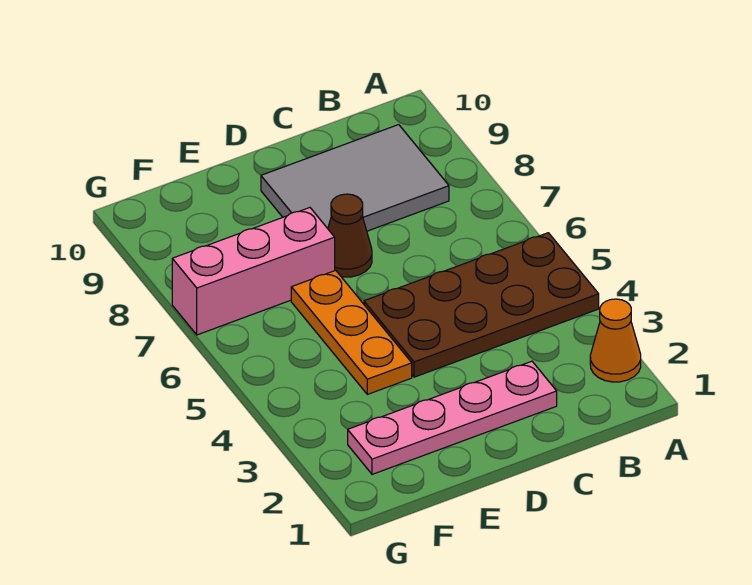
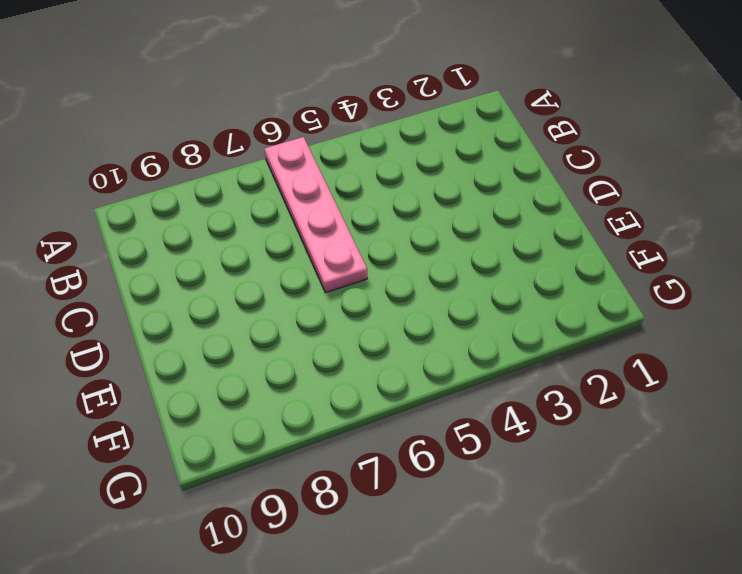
pink 1x4 plate [265,137,367,293] -> pink 1x4 plate moved to [348,361,557,474]
none -> orange 1x1 cone [590,299,641,382]
none -> brown 2x4 plate [364,233,599,377]

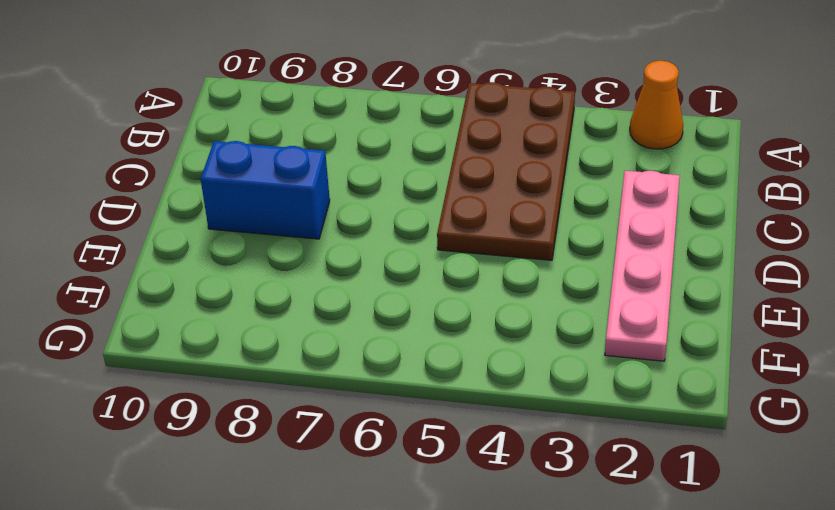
blue 1x2 brick [201,141,330,239] -> grey 2x3 tile [261,125,449,231]
none -> brown 1x1 cone [328,194,372,277]
none -> orange 1x3 plate [291,270,412,394]

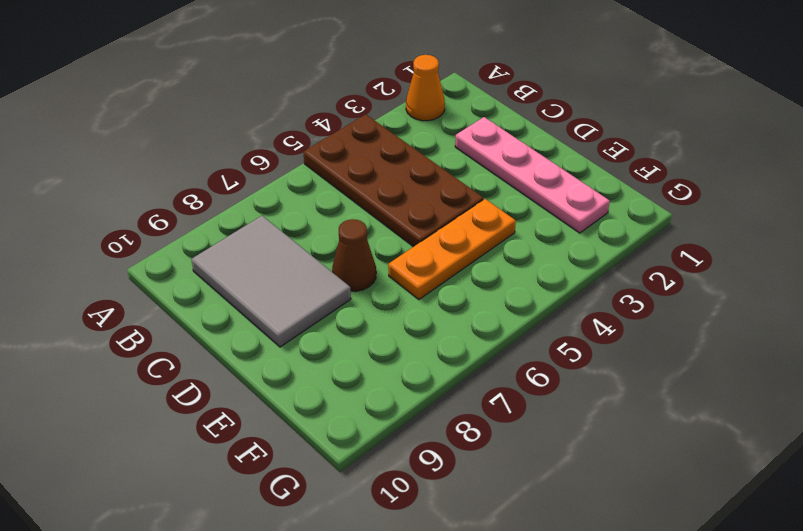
none -> pink 1x3 brick [172,208,335,335]

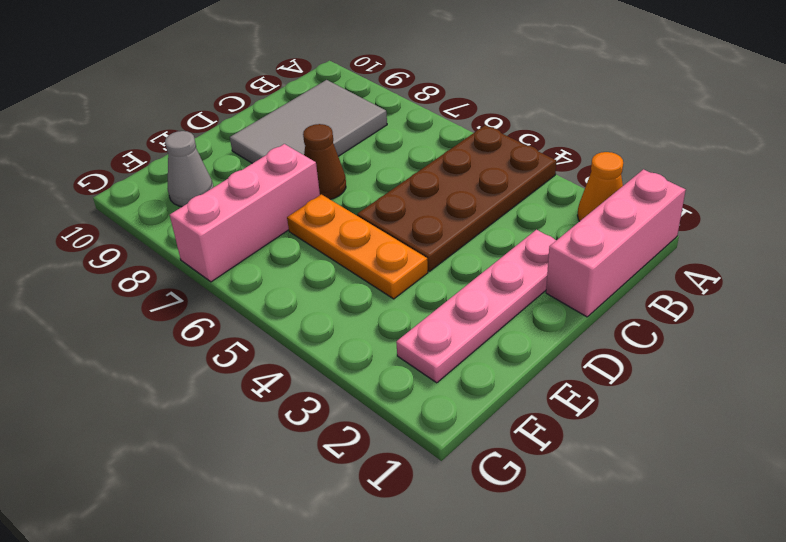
pink 1x3 brick [546,169,686,317] -> none
grey 1x1 cone [165,131,213,207] -> none

